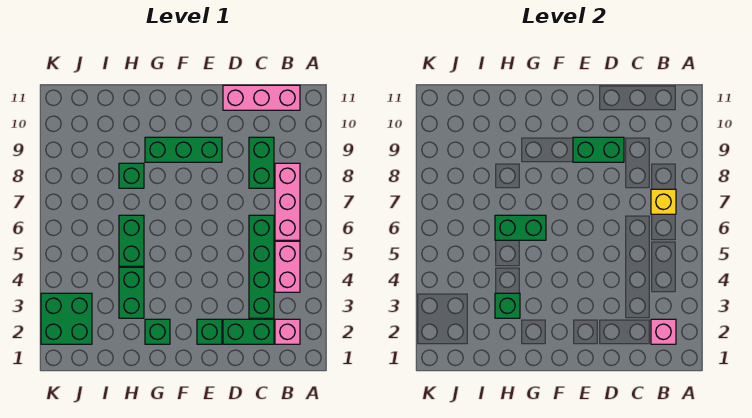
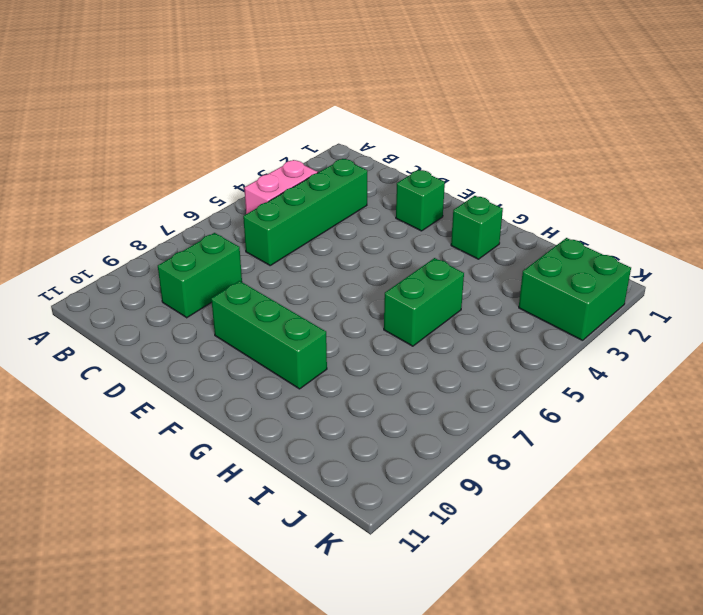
none -> pink 1x1 brick [275,319,300,344]
none -> pink 1x3 brick [275,163,300,240]
none -> pink 1x3 brick [223,85,300,110]

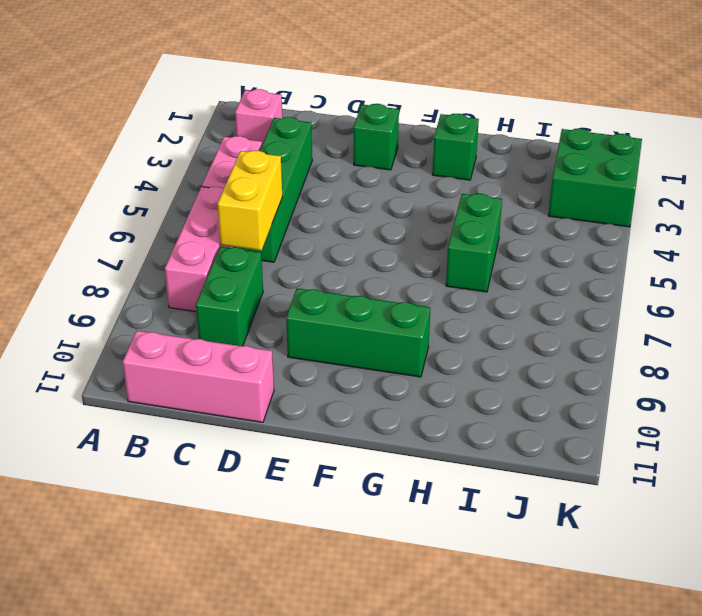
yellow 1x2 brick [217,151,282,251] -> none
none -> green 1x2 brick [223,319,274,344]
none -> green 1x2 brick [119,267,144,318]
none -> green 1x1 brick [119,163,144,188]

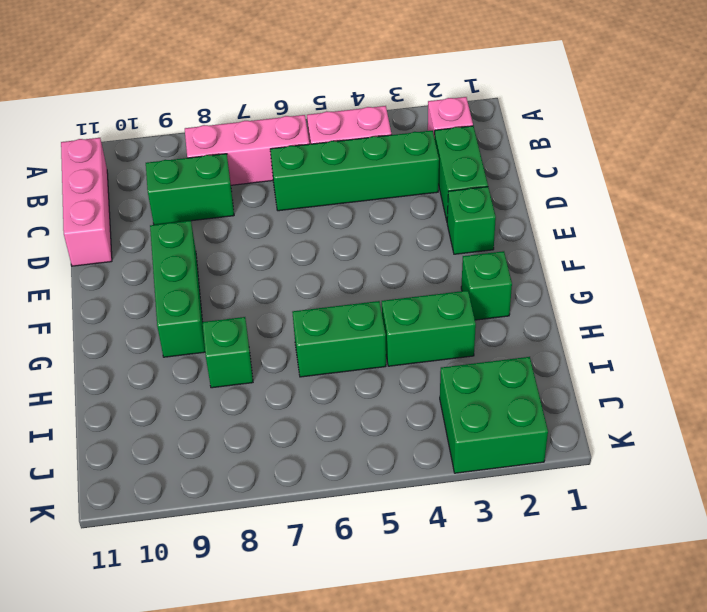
none -> pink 1x1 brick [651,319,676,344]
none -> yellow 1x1 brick [651,189,676,214]
none -> green 1x2 brick [573,137,624,162]

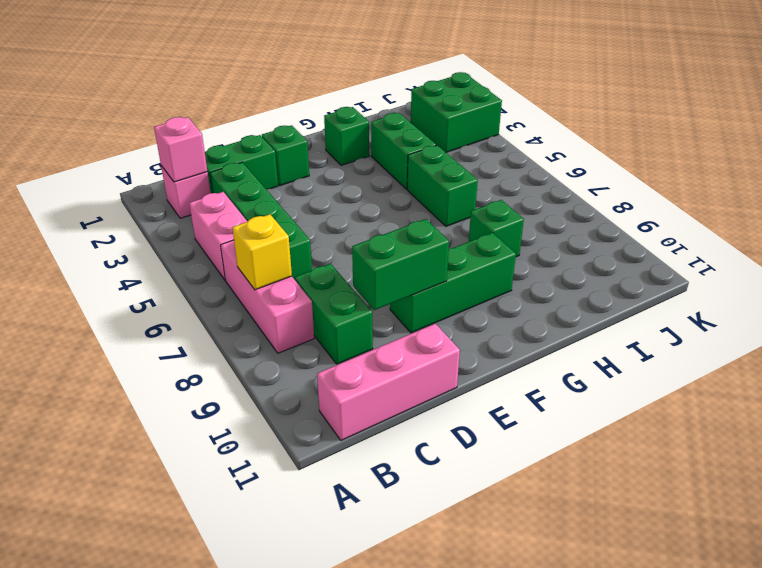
none -> green 1x2 brick [495,215,546,240]
none -> green 1x1 brick [495,293,520,318]

